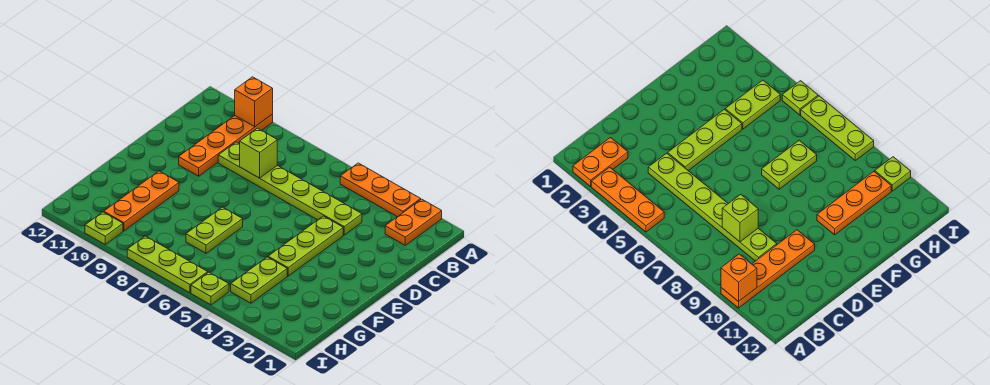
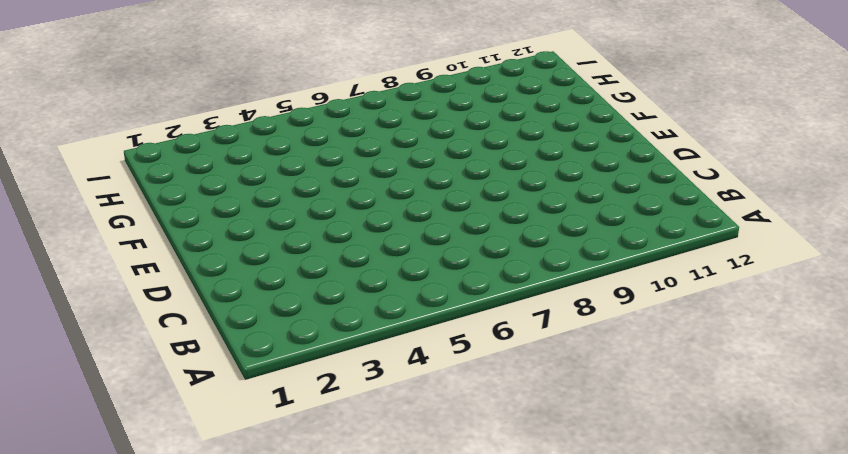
none -> orange 1x2 plate [385,199,442,245]
none -> orange 1x3 plate [340,163,421,217]
none -> orange 1x4 plate [179,114,273,176]

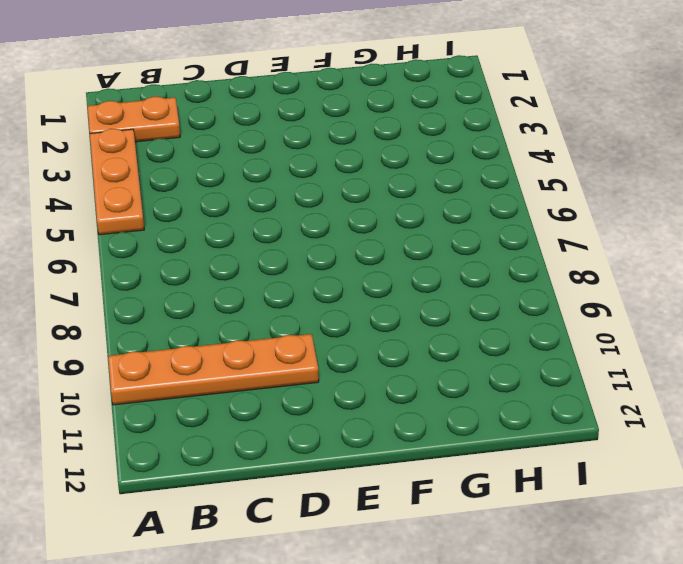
none -> lime 1x6 plate [218,142,362,235]
none -> lime 1x3 plate [268,216,343,276]
none -> lime 1x2 plate [186,207,243,253]

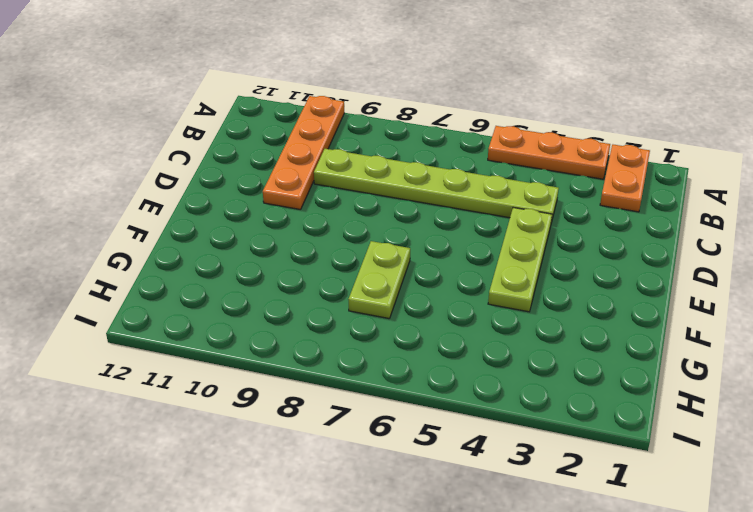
none -> orange 1x3 plate [104,171,179,231]
none -> lime 1x2 plate [231,257,287,303]
none -> lime 1x1 plate [191,272,229,305]

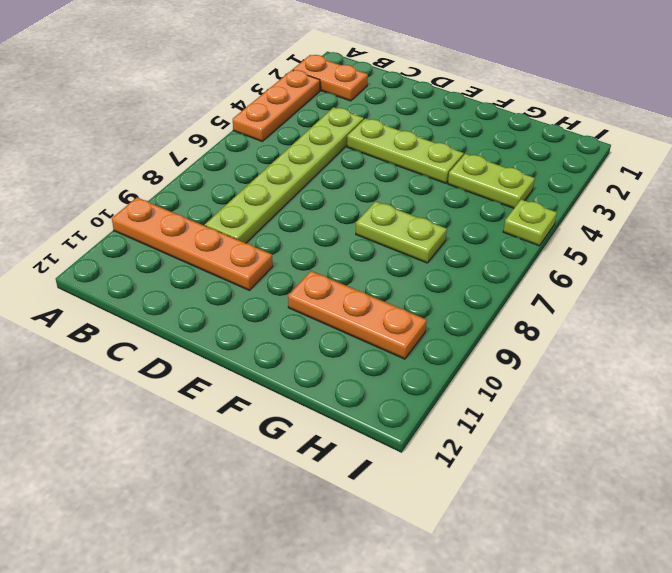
none -> lime 1x3 plate [127,236,208,293]
none -> lime 1x1 plate [85,212,123,244]
none -> orange 1x1 brick [235,77,273,127]

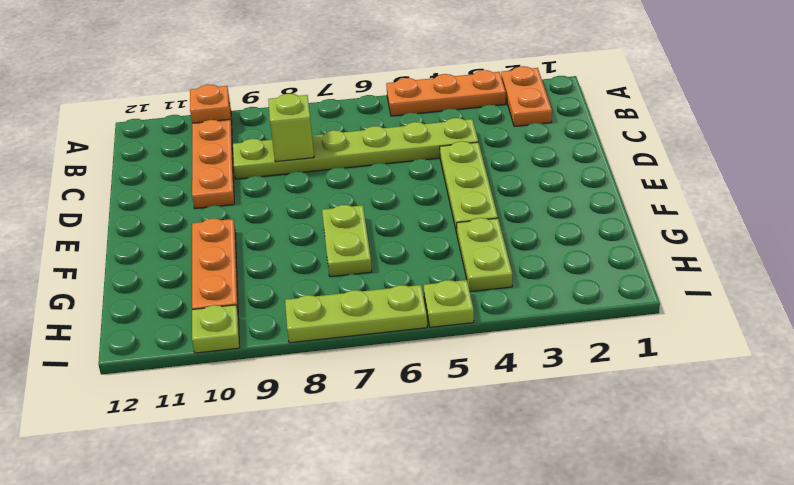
orange 1x1 plate [190,84,230,123] -> orange 1x1 brick [235,77,273,127]

